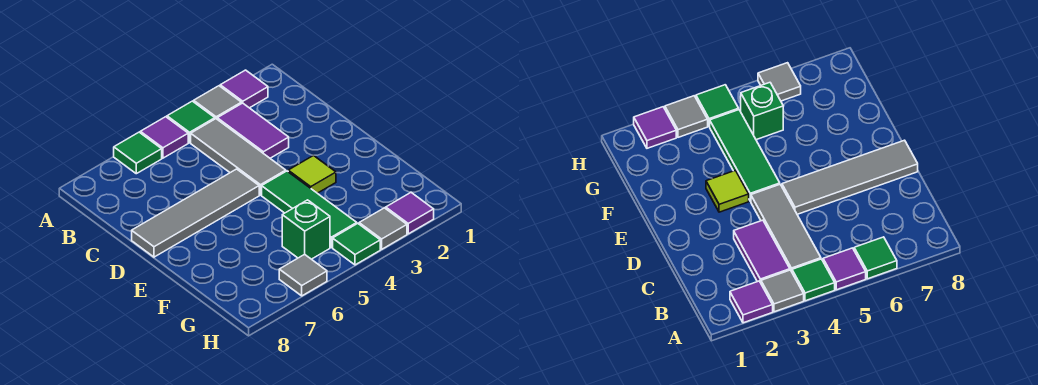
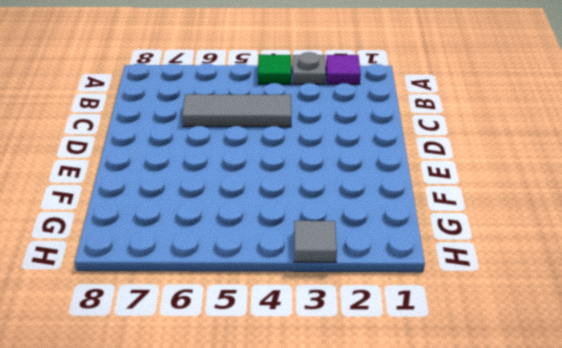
grey 1x1 plate [292,52,326,84] -> grey 1x1 tile [194,86,242,119]
grey 1x3 tile [182,94,291,127] -> grey 1x3 tile turned to [191,119,286,195]
none -> purple 1x1 tile [140,117,188,158]
none -> green 1x1 tile [114,132,162,174]
none -> purple 1x2 tile [217,103,289,158]

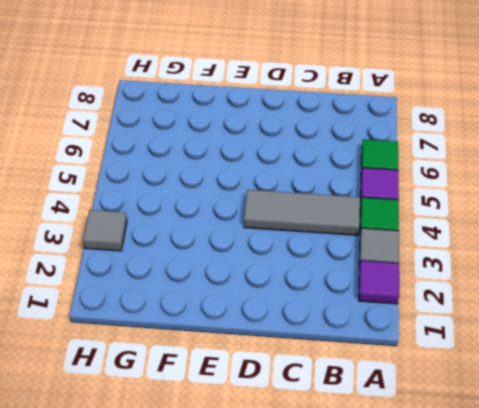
none -> purple 1x2 tile [217,103,289,158]
none -> grey 1x4 tile [132,169,259,257]
none -> lime 1x1 tile [288,155,336,193]

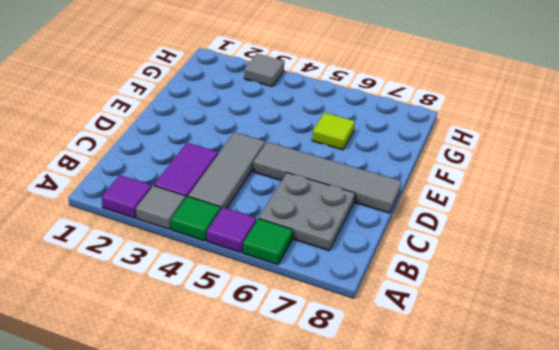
grey 2x2 plate [259,173,355,251] -> none
lime 1x1 tile [312,112,355,150] -> lime 1x1 tile moved to [288,155,336,193]
none -> green 1x3 tile [262,171,357,247]
none -> green 1x1 brick [282,200,330,259]
none -> purple 1x1 tile [386,193,434,234]

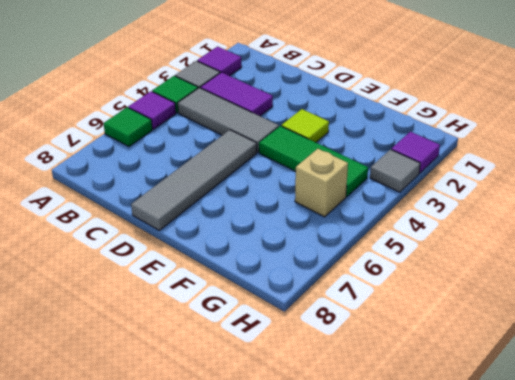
tan 1x1 brick [295,149,348,217] -> green 1x1 brick [282,200,330,259]
none -> green 1x1 tile [333,224,380,265]
none -> grey 1x1 tile [279,254,327,296]

